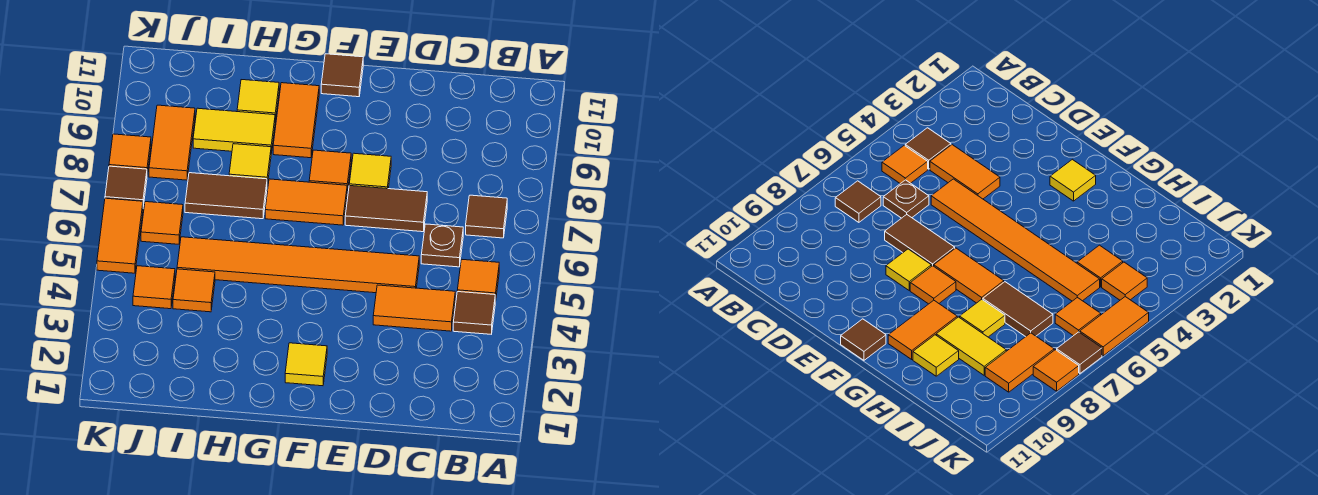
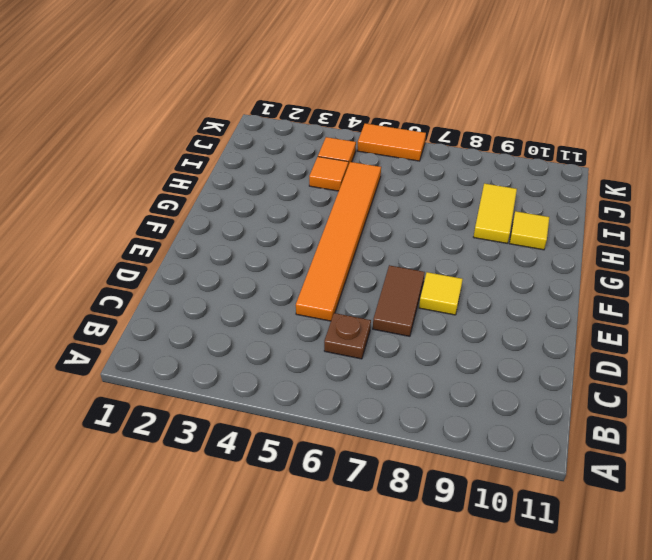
none -> brown 1x1 tile [453,292,495,334]
none -> orange 1x1 tile [457,260,499,302]
none -> brown 1x1 tile [466,195,507,238]

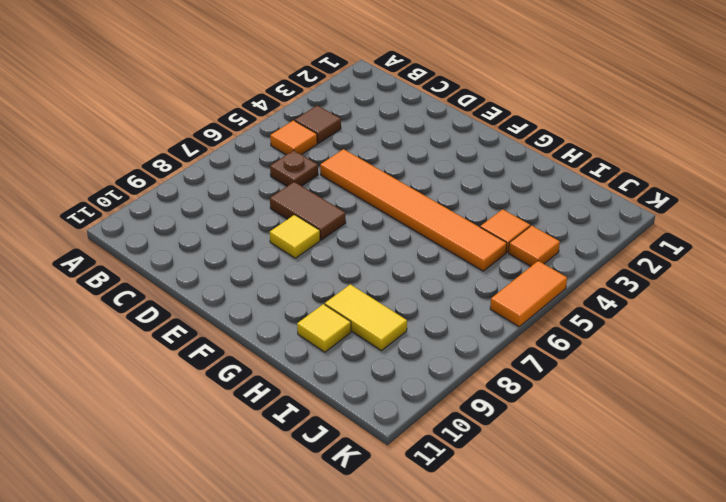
none -> brown 1x1 tile [466,195,507,238]
none -> orange 1x2 tile [373,285,455,331]
none -> yellow 1x1 tile [285,343,327,386]

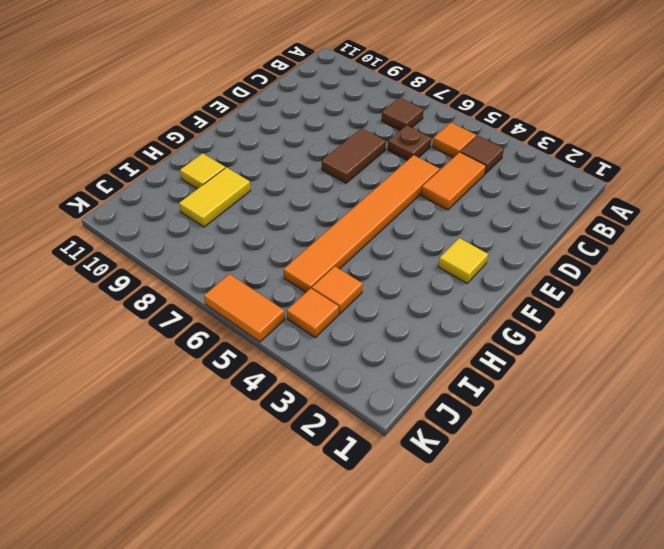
none -> yellow 1x1 tile [349,153,391,189]
none -> orange 1x2 tile [265,179,347,225]
none -> orange 1x1 tile [309,150,351,192]

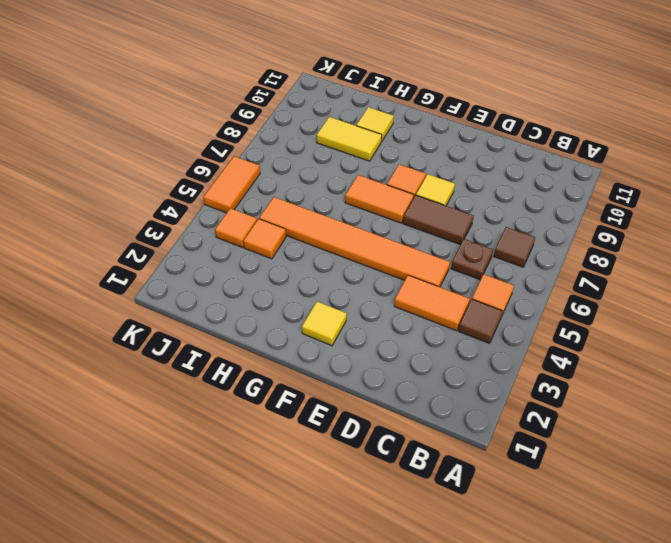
none -> brown 1x1 tile [321,54,363,97]
none -> orange 1x2 tile [273,83,319,158]
none -> brown 1x2 tile [185,173,267,219]

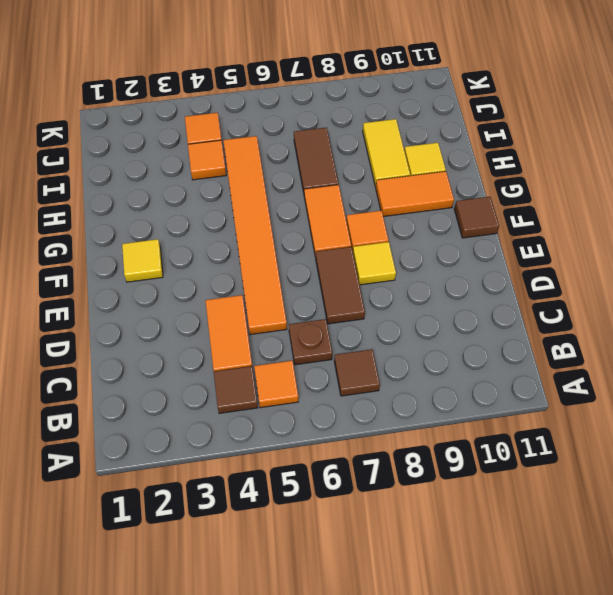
none -> yellow 1x1 tile [229,144,271,185]
none -> orange 1x1 tile [141,202,183,244]
none -> orange 1x2 tile [149,105,195,180]

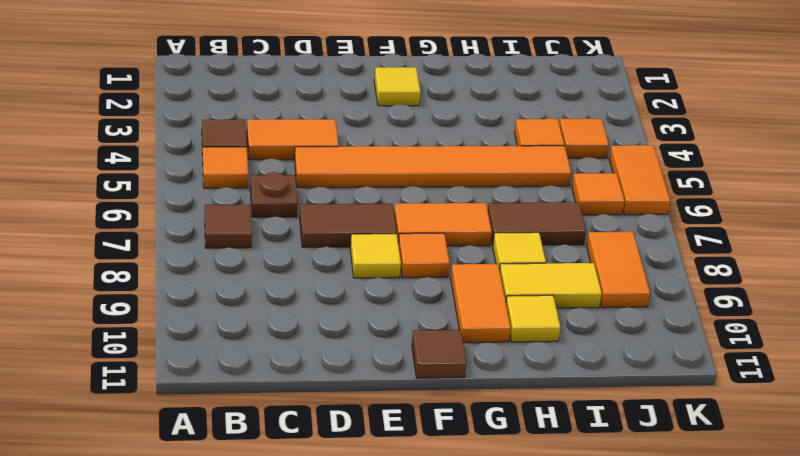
none -> brown 1x1 tile [105,166,147,206]
none -> orange 1x1 tile [109,134,151,174]

